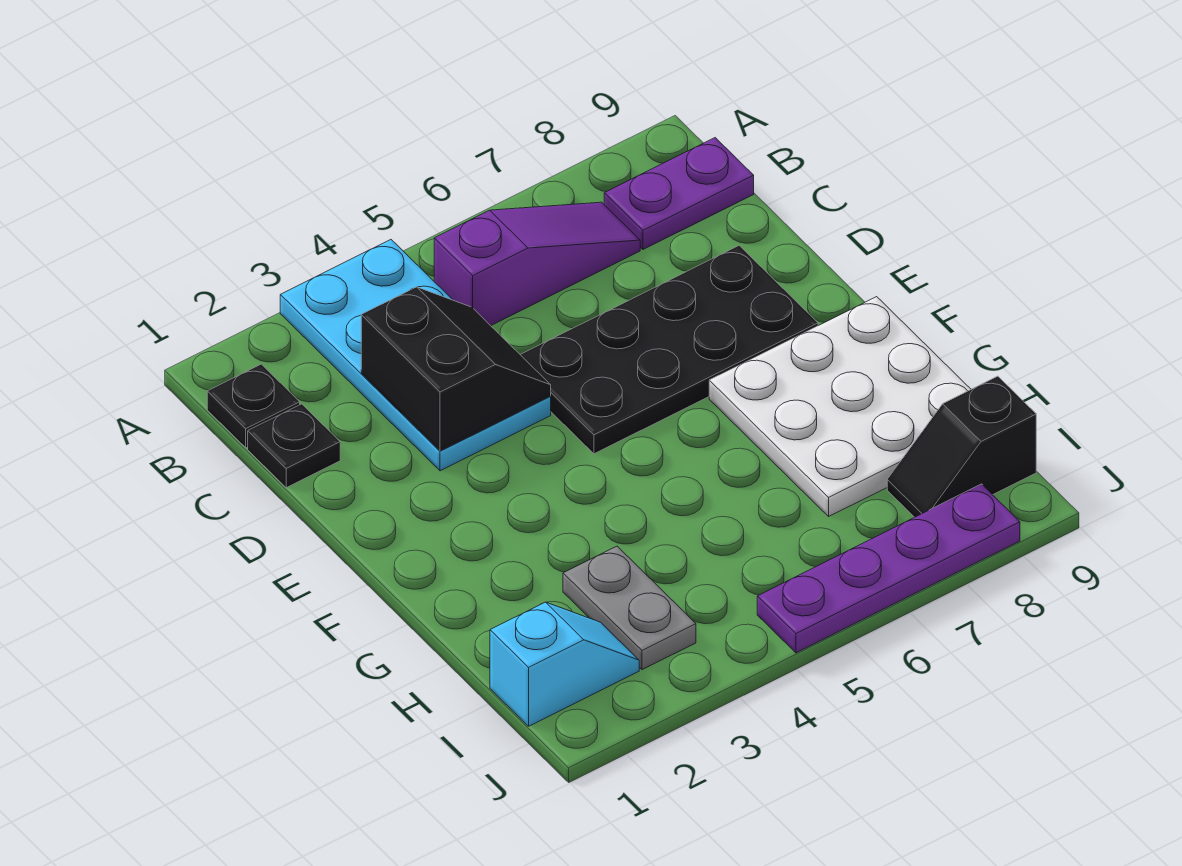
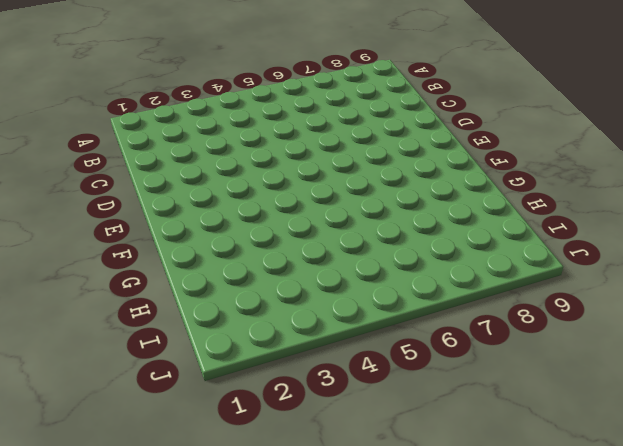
none -> cyan 2x4 plate [280,240,551,471]
none -> black 1x1 plate [207,364,300,448]
none -> purple 1x3 slope [434,202,640,326]

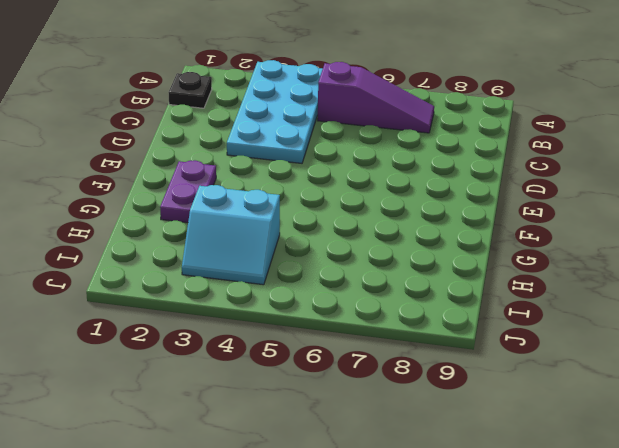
purple 1x2 plate [160,160,216,223] -> purple 1x2 plate turned to [604,138,754,249]
cyan 2x2 slope [182,185,280,285] -> grey 1x2 plate [563,546,696,670]
none -> black 1x1 plate [248,404,340,488]
none -> black 2x4 plate [520,245,818,454]
none -> white 3x3 plate [709,297,971,516]

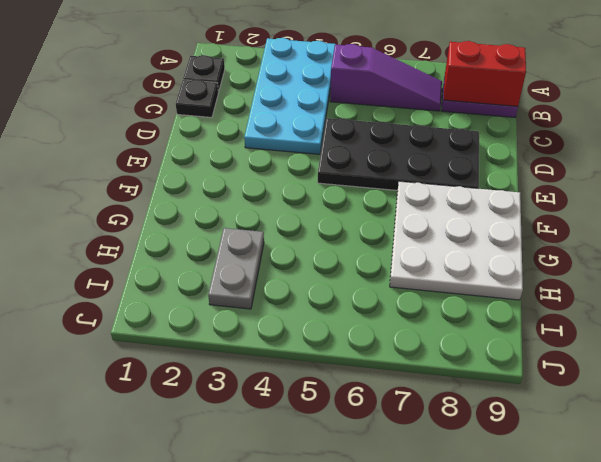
red 1x2 brick [443,41,526,106] -> none
none -> cyan 1x2 slope [490,602,639,726]
none -> black 1x2 slope [887,376,1036,517]
none -> purple 1x4 plate [757,484,1020,653]

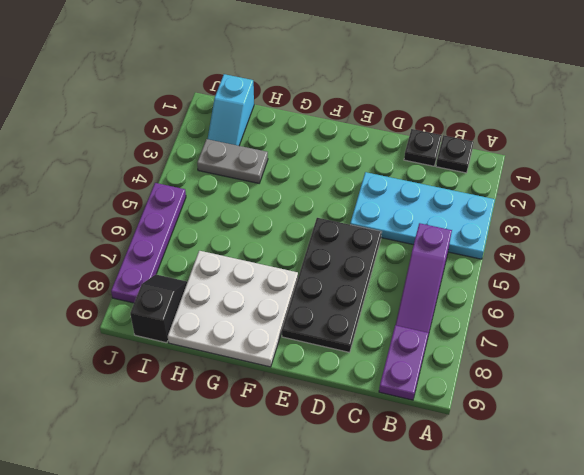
none -> black 2x2 slope [361,287,551,451]

